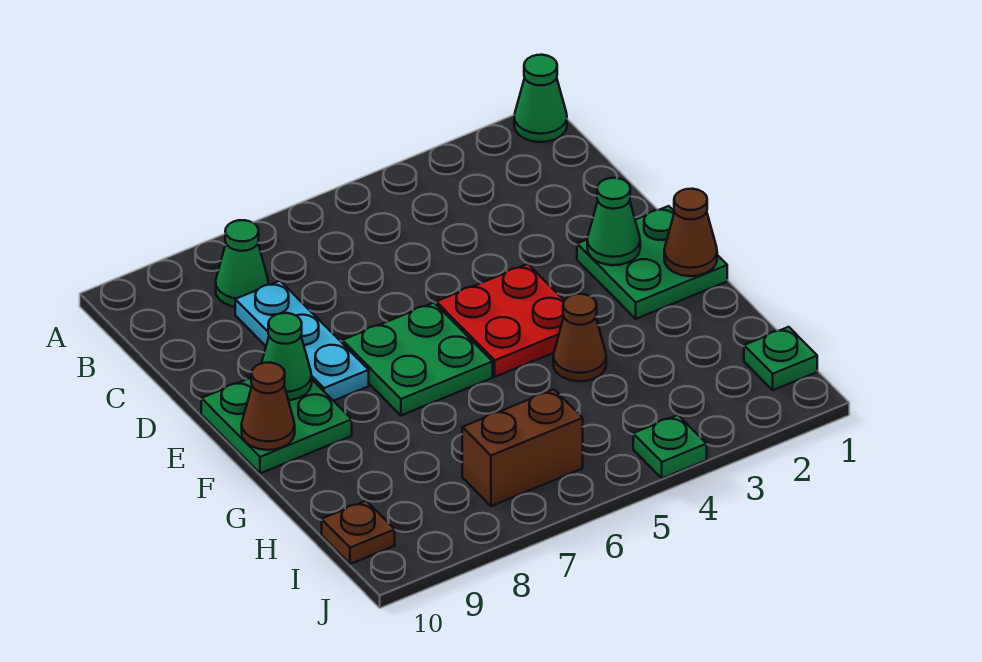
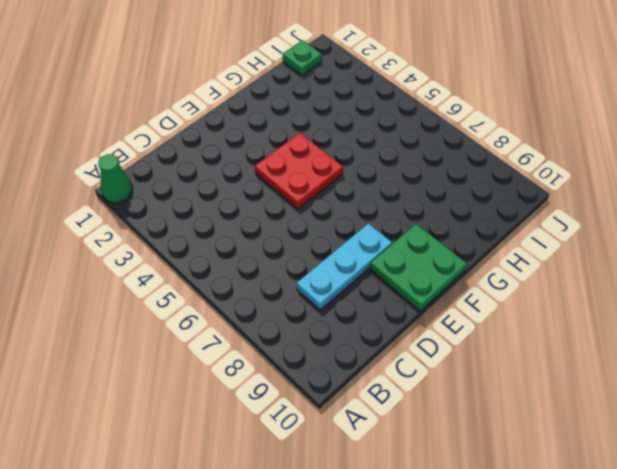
none -> green 1x1 cone [216,220,268,307]
none -> green 2x2 plate [577,206,727,319]
none -> green 2x2 plate [342,303,493,415]

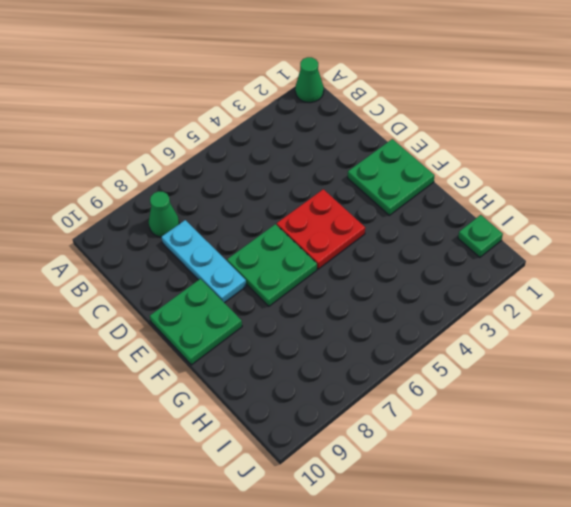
none -> brown 1x1 cone [553,294,606,381]
none -> brown 1x2 brick [462,389,583,506]
none -> brown 1x1 plate [322,501,395,564]

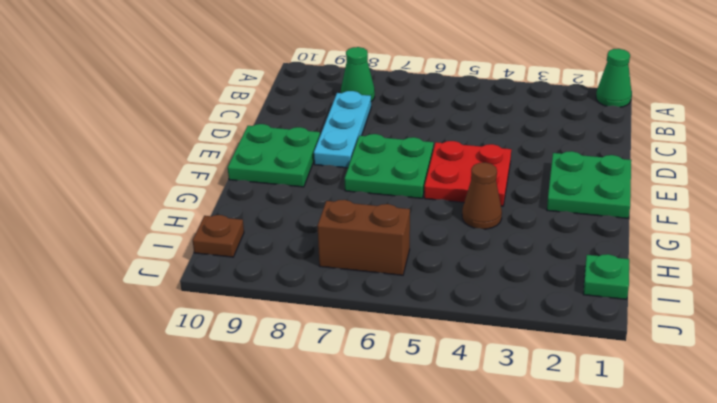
none -> green 1x1 plate [633,415,707,478]
none -> green 1x1 cone [587,178,640,265]
none -> green 1x1 cone [262,313,312,400]

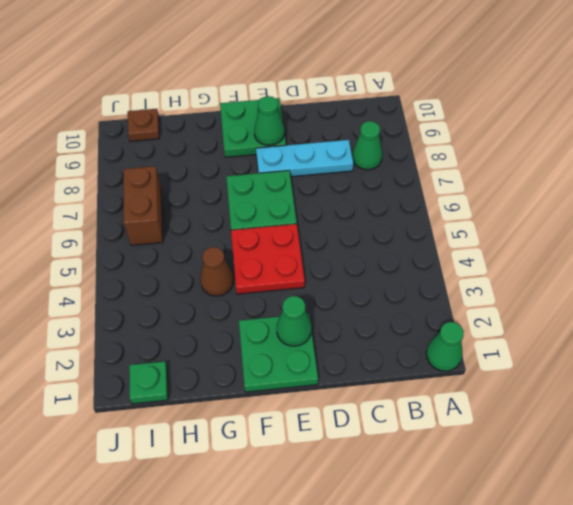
none -> green 1x1 plate [633,415,707,478]
none -> brown 1x1 cone [664,189,717,276]
none -> brown 1x1 cone [242,363,295,450]

